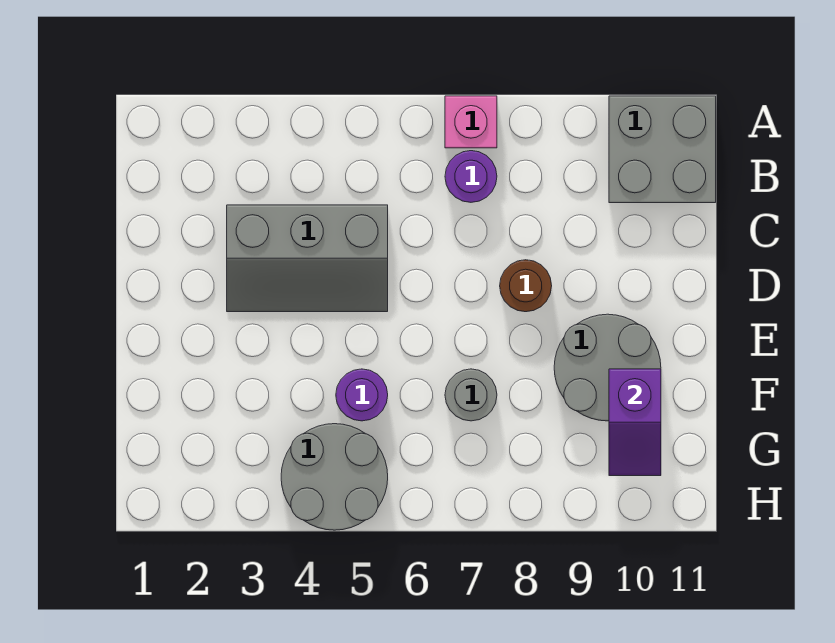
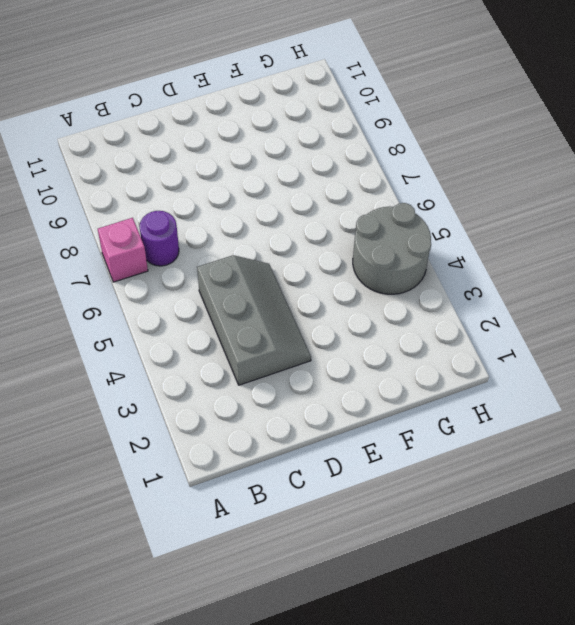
none -> grey 2x2 brick [609,96,716,203]
none -> brown 1x1 round brick [500,260,552,312]

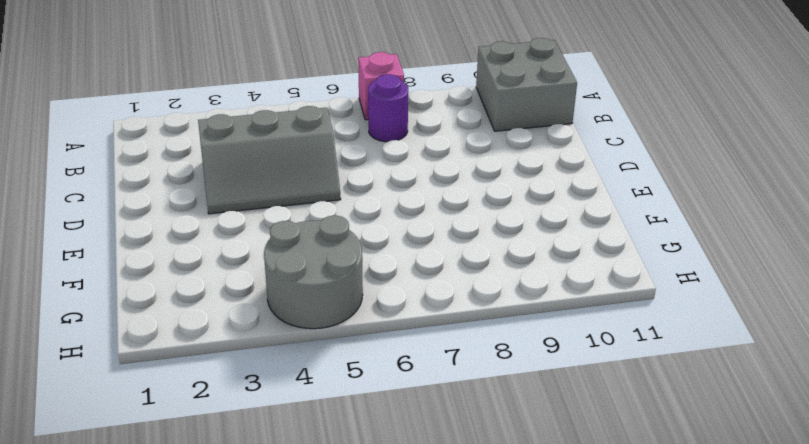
none -> brown 1x1 round brick [500,260,552,312]
none -> grey 2x2 round brick [554,314,661,421]

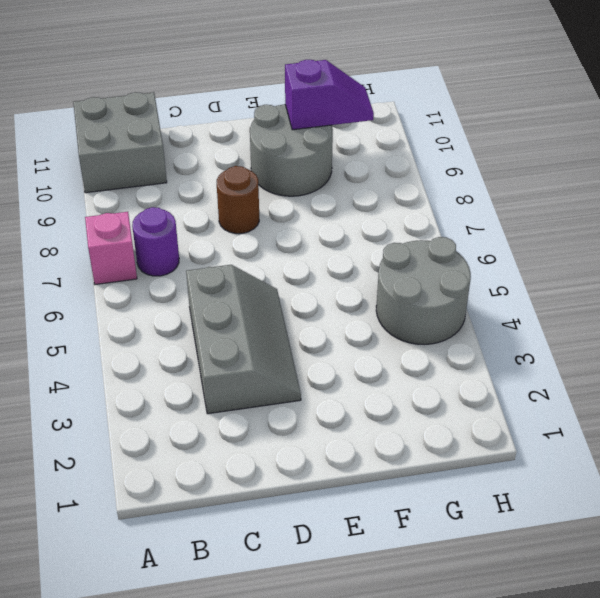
none -> purple 1x1 round brick [336,369,388,421]
none -> grey 1x1 round brick [445,369,497,421]

